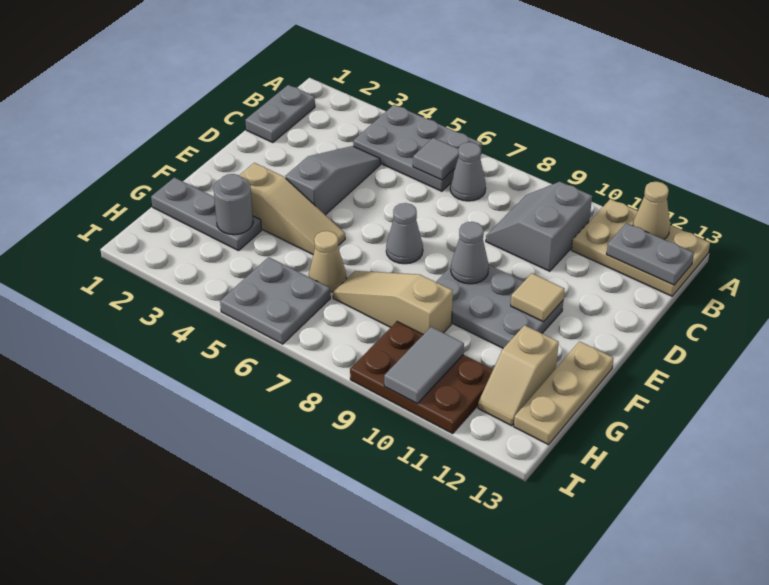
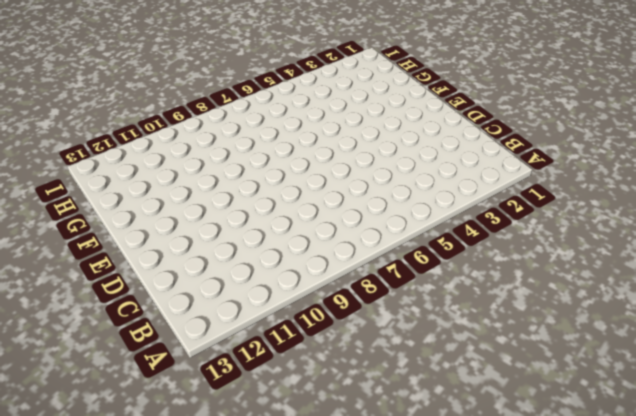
none -> grey 2x3 plate [353,105,482,191]
none -> tan 2x3 plate [572,199,710,296]
none -> grey 1x2 plate [245,85,315,143]

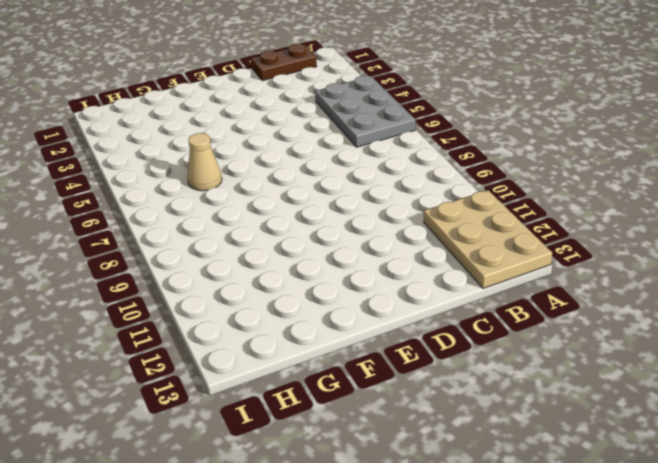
brown 1x2 plate [251,44,317,81] -> grey 1x2 plate [245,85,315,143]
none -> grey 1x1 cone [450,142,486,201]
none -> grey 2x2 slope [486,182,592,271]
none -> grey 1x3 slope [285,146,380,215]

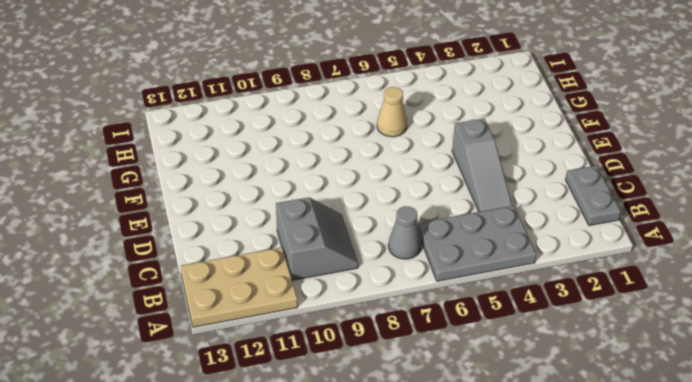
none -> grey 1x1 cone [386,203,423,264]
none -> grey 2x3 plate [436,265,563,348]
none -> tan 1x3 slope [239,163,345,254]

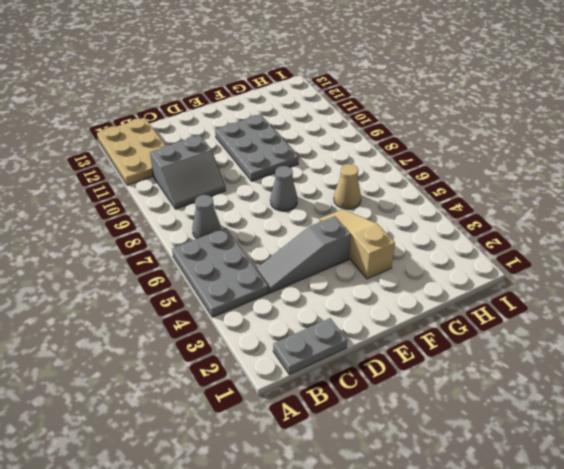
none -> tan 1x3 plate [514,341,614,445]
none -> grey 1x3 plate [151,178,261,251]
none -> tan 1x3 slope [333,271,453,334]

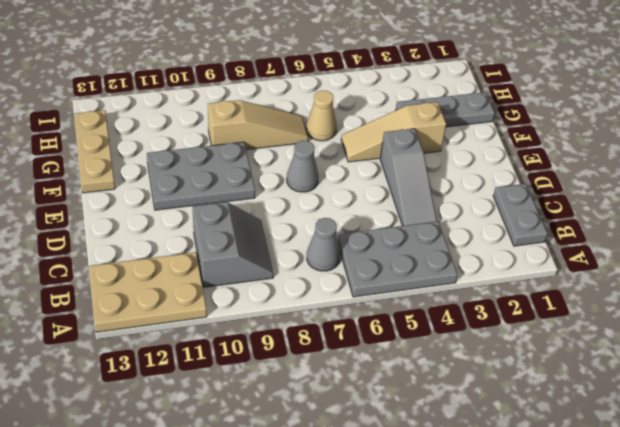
none -> tan 1x2 slope [478,325,559,426]
none -> grey 2x2 plate [220,257,330,344]
none -> brown 2x3 plate [350,322,493,434]

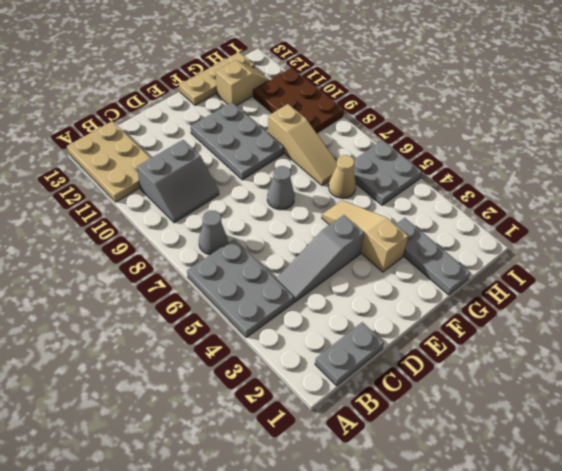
none -> tan 1x1 cone [633,182,670,239]
none -> grey 1x1 tile [413,138,459,180]
none -> grey 1x2 plate [606,223,694,285]

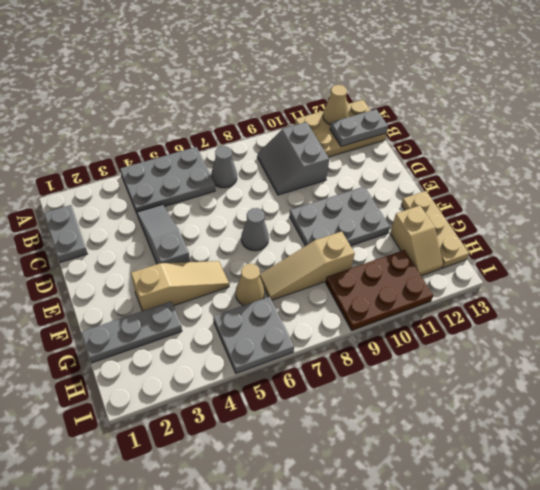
none -> grey 1x1 tile [413,138,459,180]
none -> grey 1x1 cone [451,222,489,284]
none -> tan 1x1 tile [511,273,565,322]

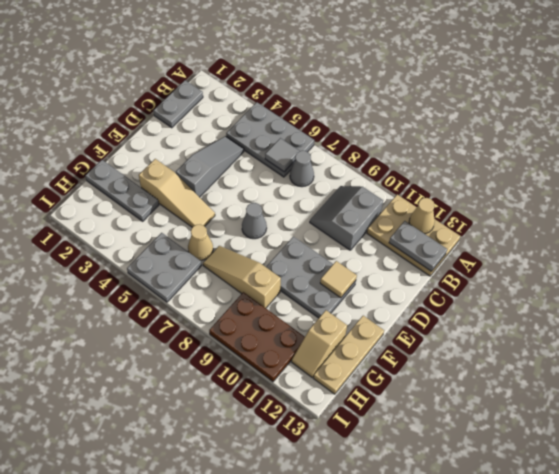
none -> grey 1x1 cone [451,222,489,284]
none -> grey 1x1 round brick [213,174,253,235]
none -> grey 1x2 tile [384,327,464,404]

